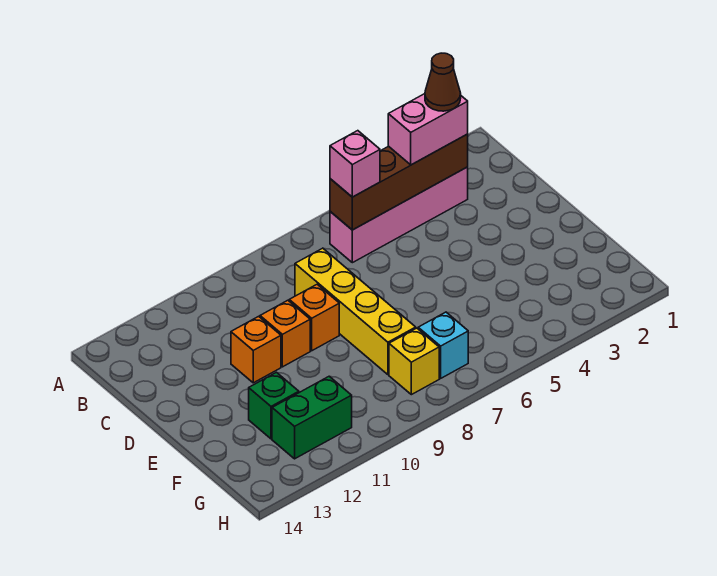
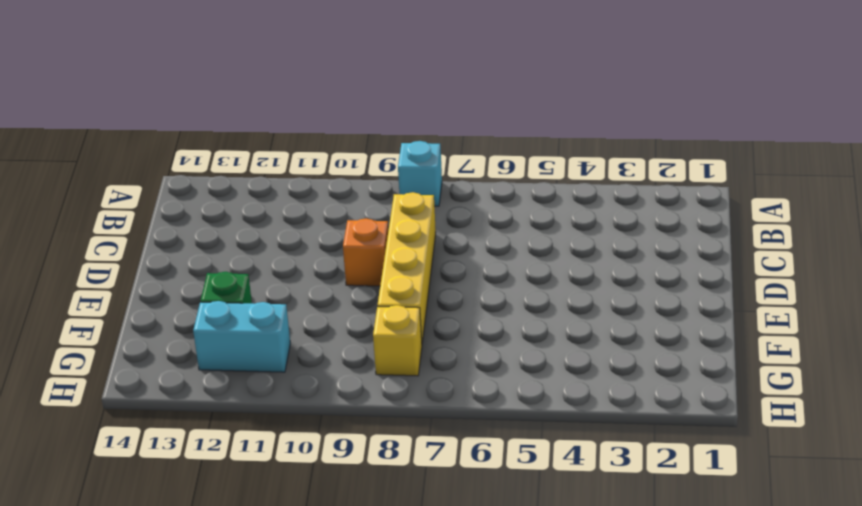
cyan 1x1 brick [398,141,442,206] -> cyan 1x1 brick moved to [418,312,468,378]
cyan 1x2 brick [193,301,290,372] -> green 1x2 brick [272,376,352,459]
none -> pink 1x4 brick [330,167,468,263]
none -> orange 1x1 brick [260,300,310,367]
none -> orange 1x1 brick [231,316,281,383]

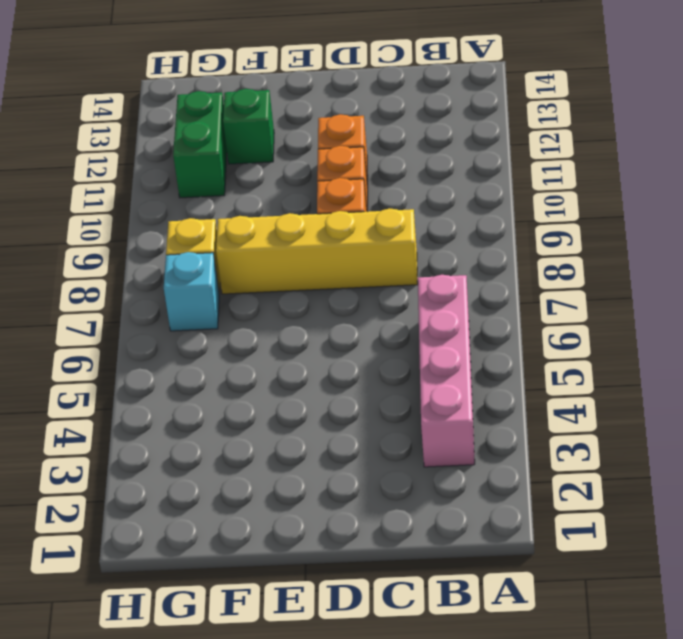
none -> brown 1x4 brick [330,134,468,230]
none -> pink 1x2 brick [388,94,468,165]
none -> pink 1x1 brick [330,131,380,197]

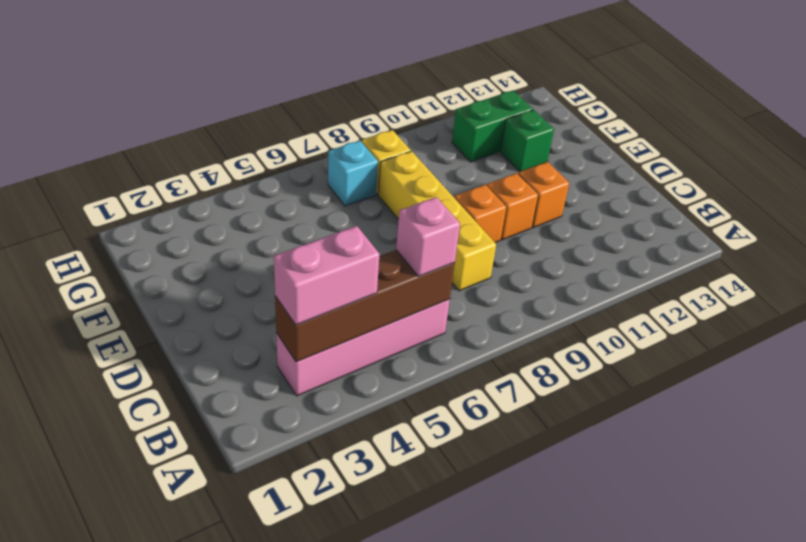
none -> brown 1x1 cone [425,53,461,111]

